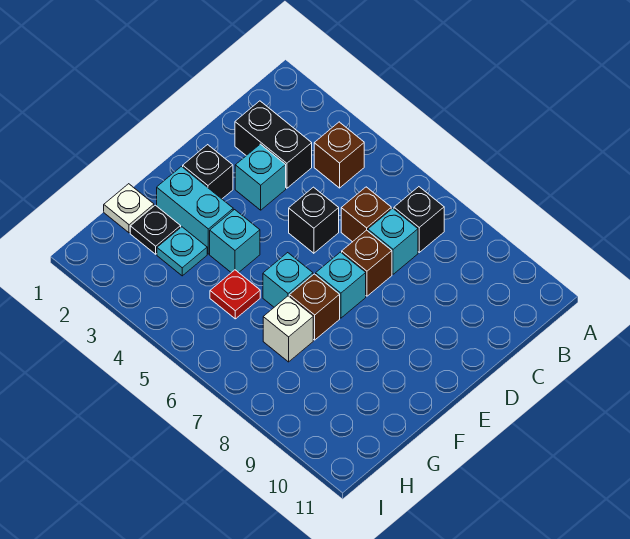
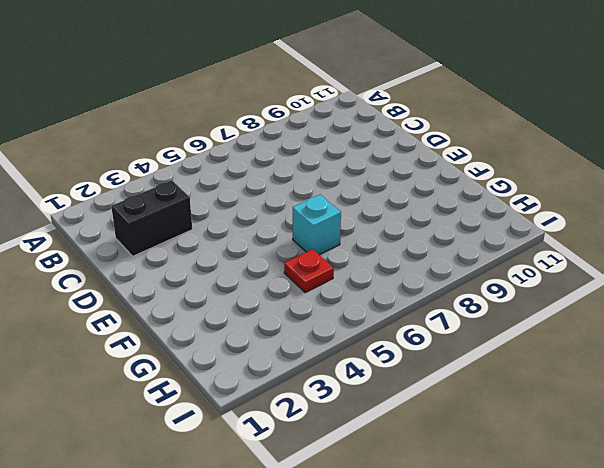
none -> brown 1x1 brick [314,122,364,188]
none -> black 1x1 brick [394,187,444,252]
none -> brown 1x1 brick [341,187,391,242]

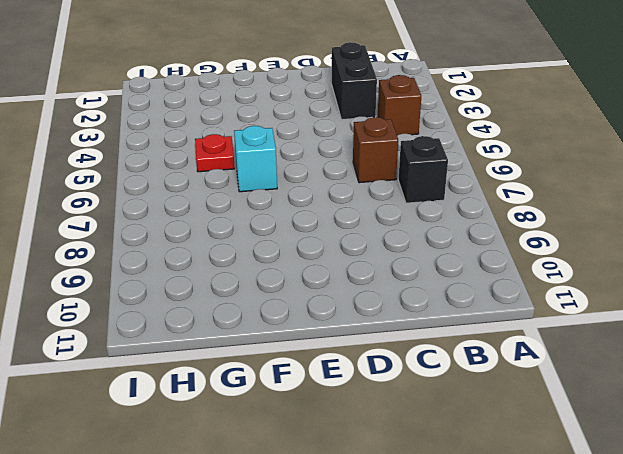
none -> cyan 1x1 brick [368,208,418,274]
none -> cyan 1x1 brick [235,144,286,210]
none -> black 1x1 brick [289,187,339,253]

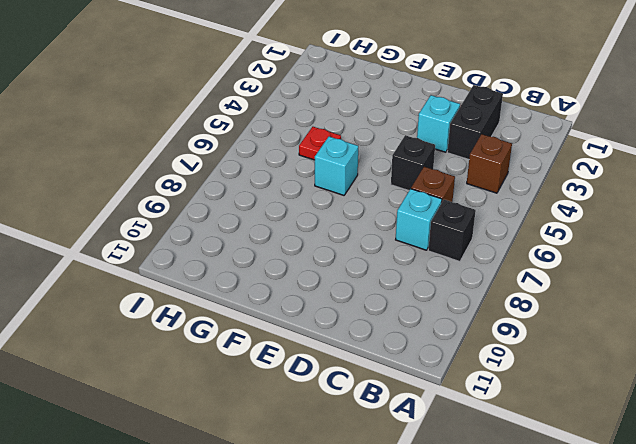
none -> brown 1x1 brick [342,230,392,296]
none -> black 1x1 brick [183,145,233,199]
none -> cyan 1x1 brick [316,252,366,318]

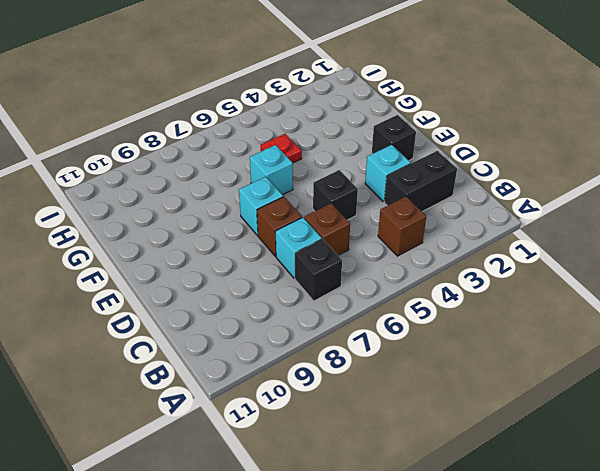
none -> cyan 1x2 brick [157,166,233,254]
none -> cyan 1x1 brick [210,210,260,273]
none -> brown 1x1 brick [289,274,340,340]

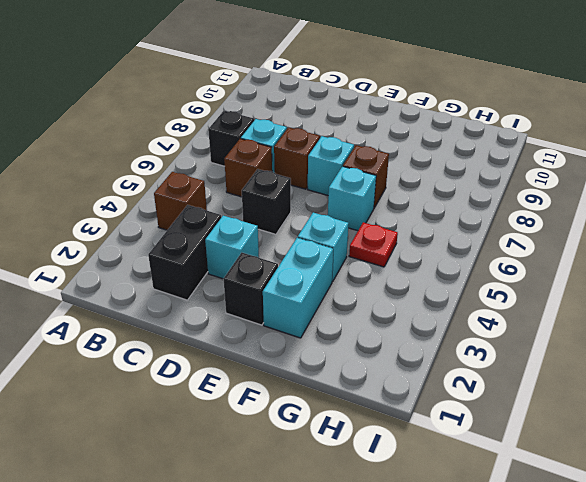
none -> white 1x1 plate [104,184,154,233]
none -> black 1x1 plate [130,205,181,254]
none -> cyan 1x1 plate [157,227,207,276]

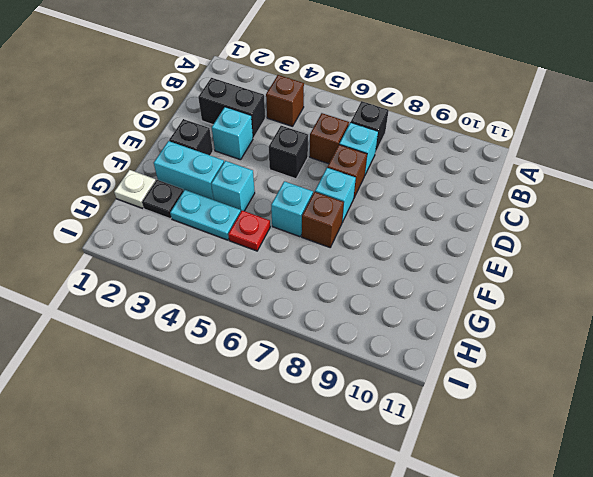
cyan 1x2 plate [170,190,241,240] -> cyan 1x1 plate [157,227,207,276]
none -> white 1x1 brick [263,296,313,362]

